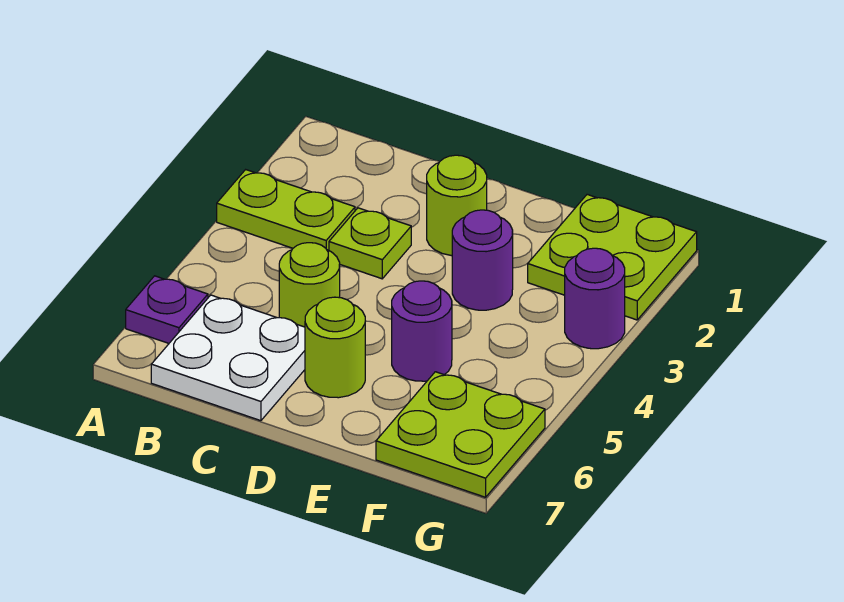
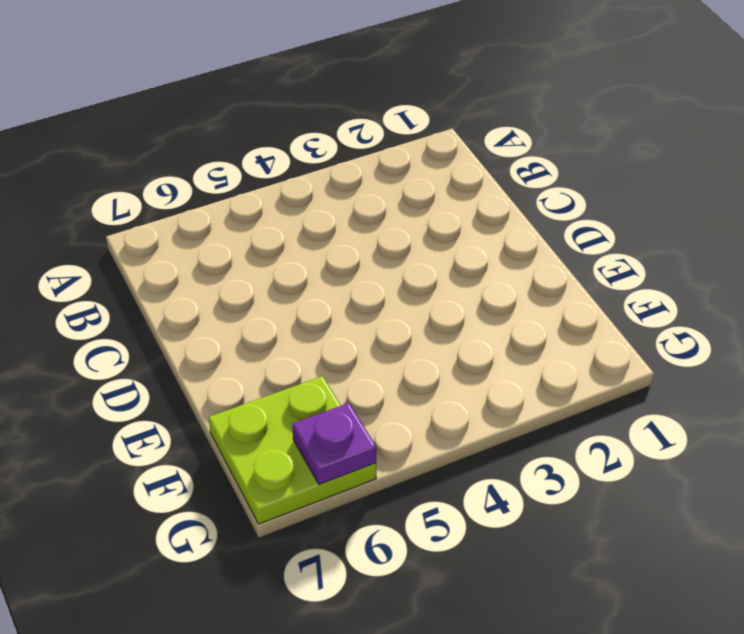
purple 1x1 plate [292,403,376,484] -> purple 1x1 plate moved to [126,276,208,343]
none -> lime 1x2 plate [217,170,355,250]
none -> white 2x2 plate [151,295,305,421]
none -> lime 1x1 plate [329,208,411,279]

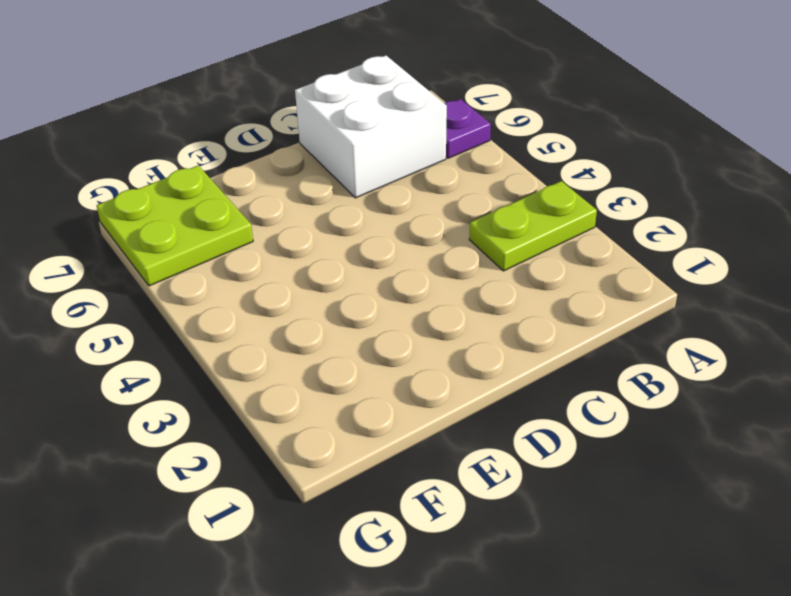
white 2x2 brick [295,56,447,198] -> white 2x2 plate [151,295,305,421]
none -> lime 1x1 plate [329,208,411,279]
none -> lime 1x1 round brick [279,243,340,327]
none -> lime 1x1 round brick [427,155,487,256]

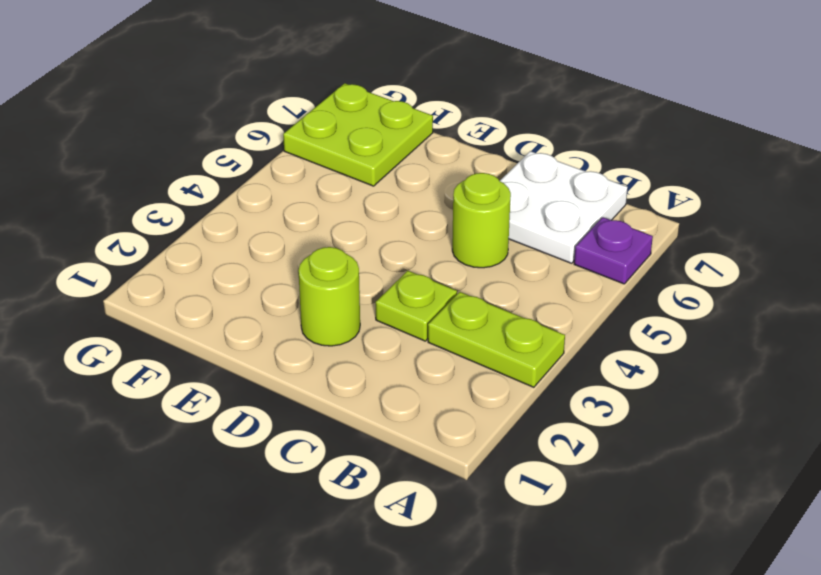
none -> lime 1x1 round brick [305,297,365,398]
none -> purple 1x1 round brick [452,210,513,310]
none -> purple 1x1 round brick [392,281,452,381]

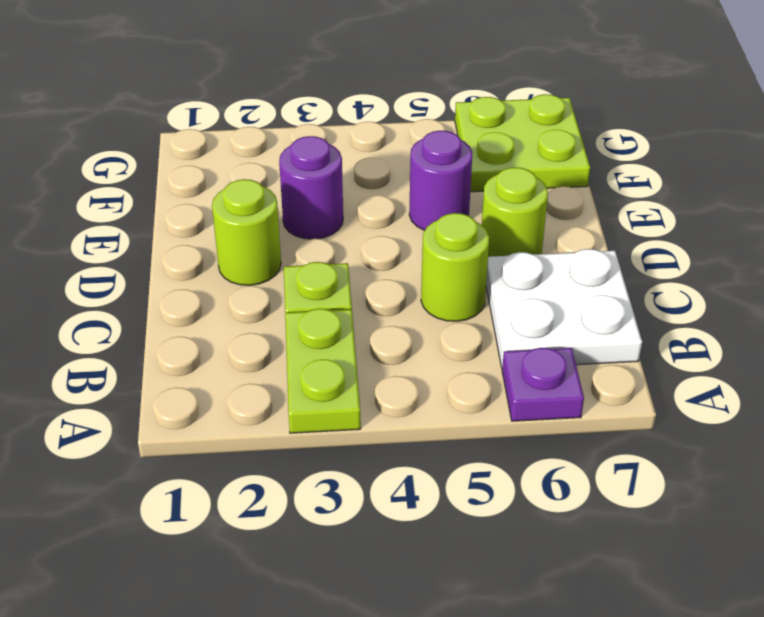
none -> lime 2x2 plate [528,194,697,320]
none -> purple 1x1 round brick [565,248,625,349]

